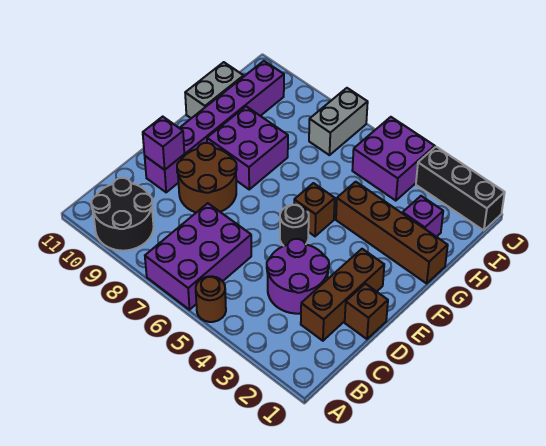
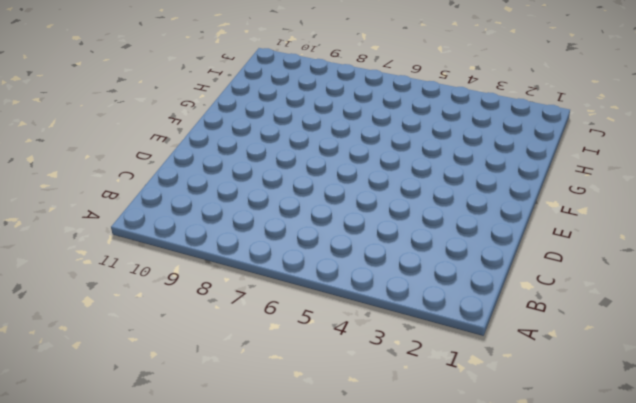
none -> brown 1x1 round brick [196,276,226,322]
none -> purple 2x3 brick [145,203,251,310]
none -> black 2x2 round brick [91,178,154,251]

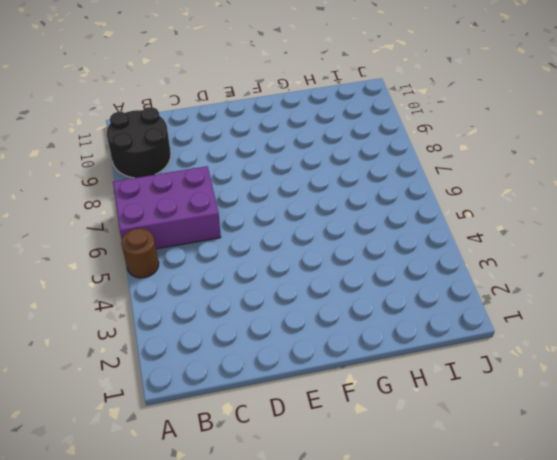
none -> brown 1x3 brick [301,249,384,341]
none -> purple 2x2 round brick [267,239,329,314]
none -> brown 1x1 brick [345,284,388,339]

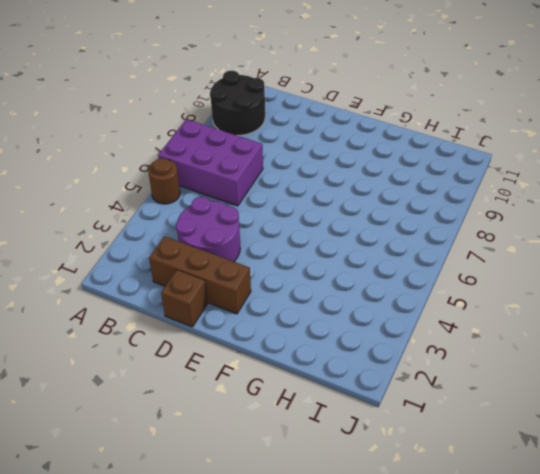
none -> brown 2x2 round brick [177,143,237,213]
none -> purple 1x6 brick [145,61,284,192]
none -> black 1x1 round brick [280,205,309,246]

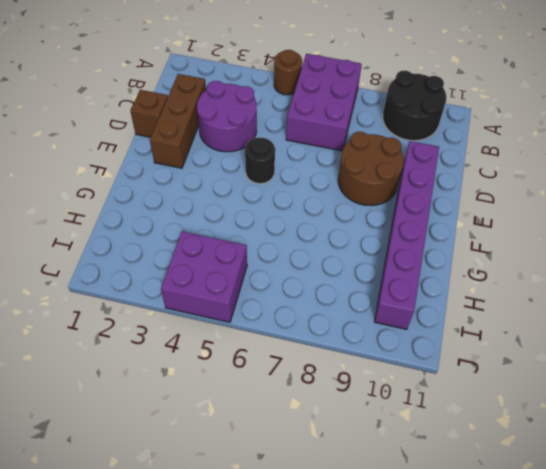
none -> brown 1x1 brick [294,183,335,236]
none -> purple 2x2 brick [207,106,288,189]
none -> brown 1x4 brick [336,182,448,283]

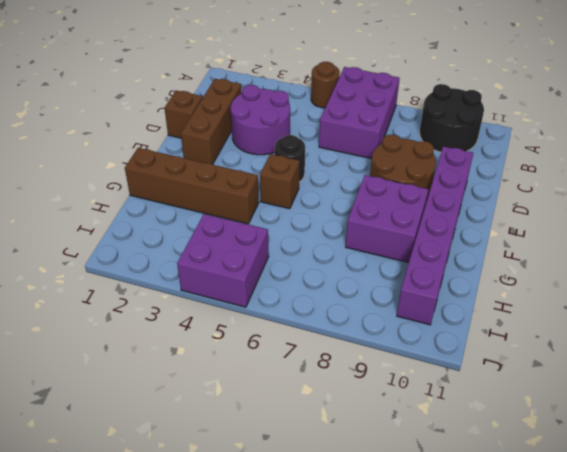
none -> grey 1x2 brick [185,62,244,118]
none -> purple 1x1 brick [403,196,443,237]
none -> grey 1x2 brick [309,88,368,155]

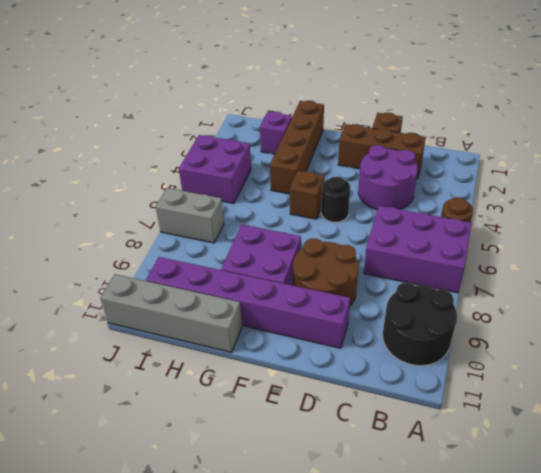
grey 1x4 brick [100,274,242,352] -> grey 1x2 brick [185,62,244,118]
none -> black 1x3 brick [416,147,505,230]
none -> purple 1x1 brick [143,117,184,170]

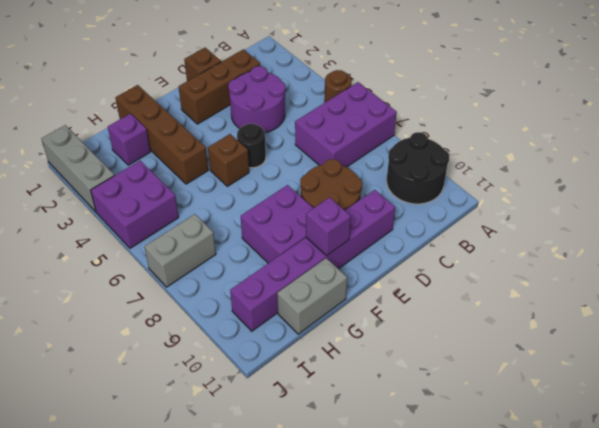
purple 1x1 brick [306,197,351,256] -> purple 1x1 brick moved to [143,117,184,170]
grey 1x3 brick [41,125,114,212] -> black 1x3 brick [416,147,505,230]

